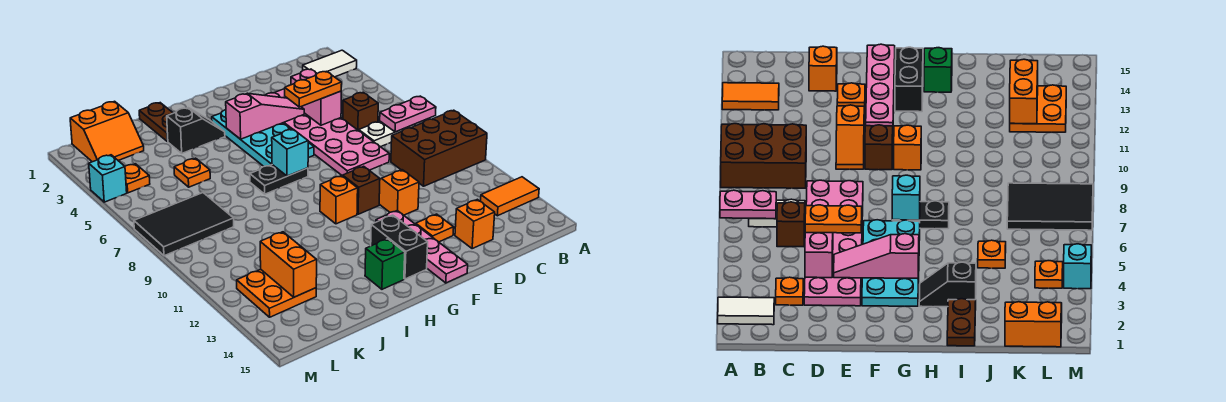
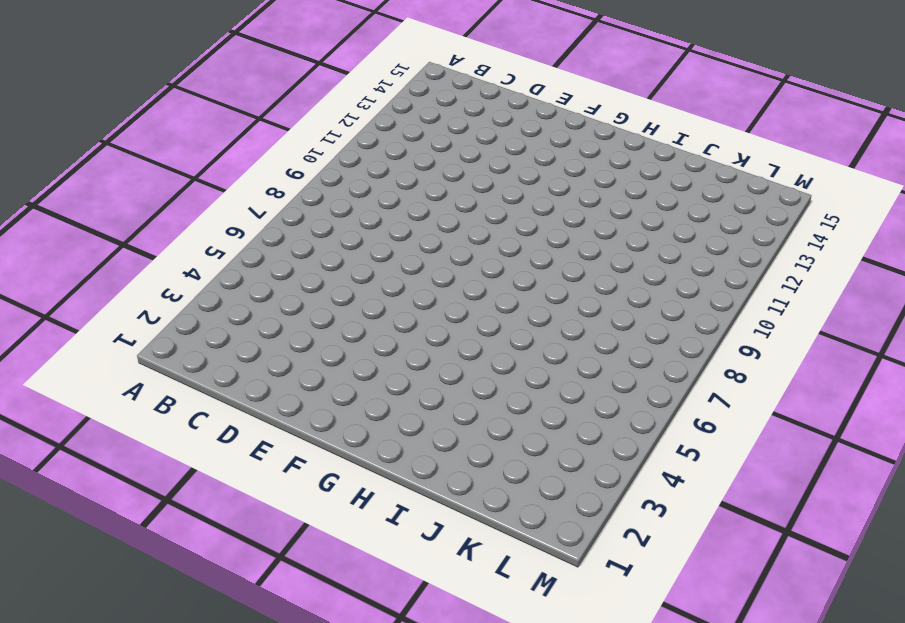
none -> white 1x2 tile [303,50,357,77]
none -> brown 2x3 brick [391,110,487,186]
none -> orange 1x2 tile [481,177,539,216]
none -> white 1x2 plate [359,121,415,147]

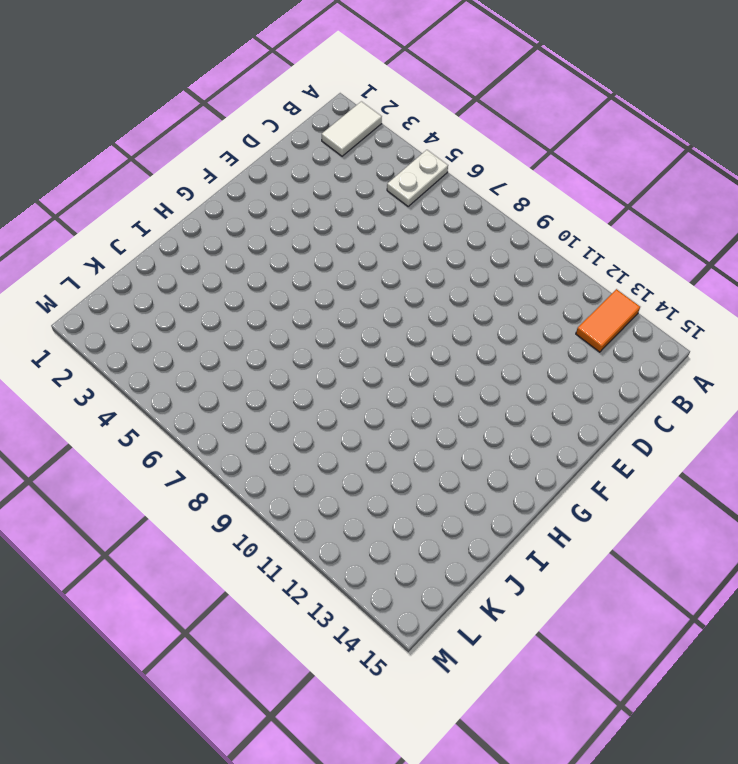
white 1x2 plate [387,150,448,206] -> white 1x2 plate moved to [359,121,415,147]
none -> brown 2x3 brick [391,110,487,186]
none -> orange 1x1 plate [776,277,803,305]
none -> brown 1x1 brick [343,93,378,131]
none -> pink 2x6 plate [265,89,389,176]

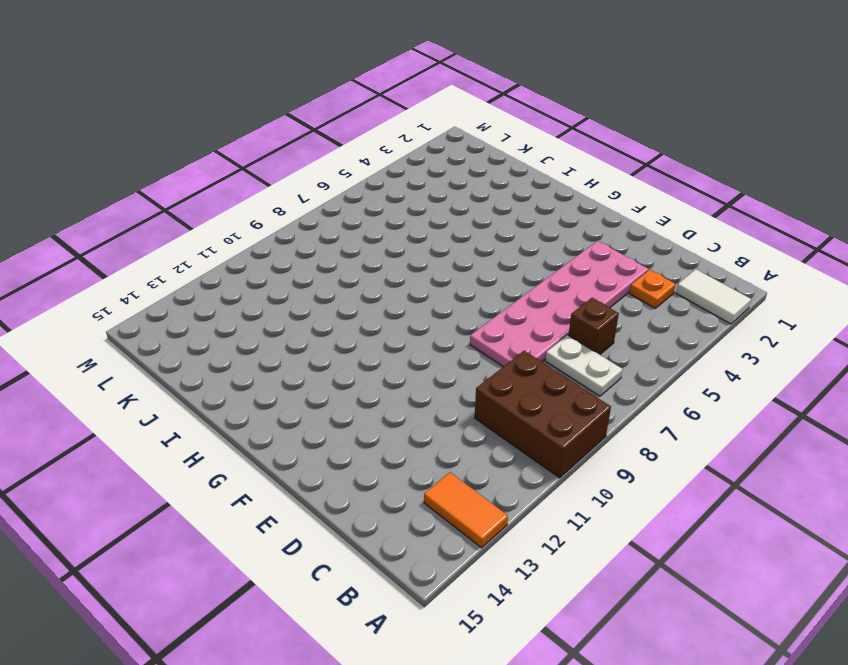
none -> orange 1x1 brick [455,199,495,248]
none -> orange 1x2 slope [379,170,419,215]
none -> orange 1x1 plate [416,214,454,242]
none -> cyan 2x4 plate [212,110,314,166]

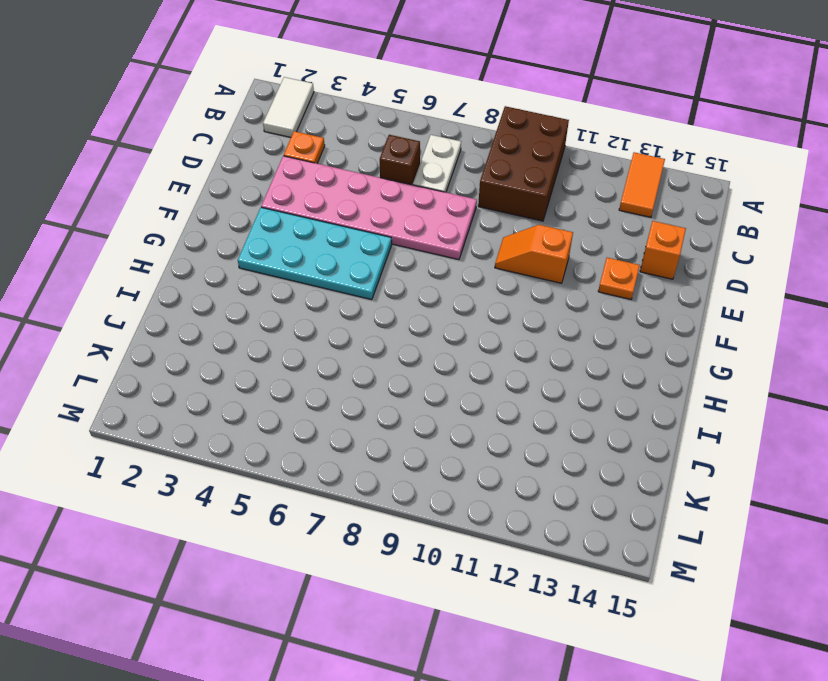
none -> brown 1x1 brick [343,166,380,214]
none -> pink 1x4 plate [376,211,468,283]
none -> black 1x2 plate [250,165,308,194]
none -> orange 1x1 brick [320,176,358,224]

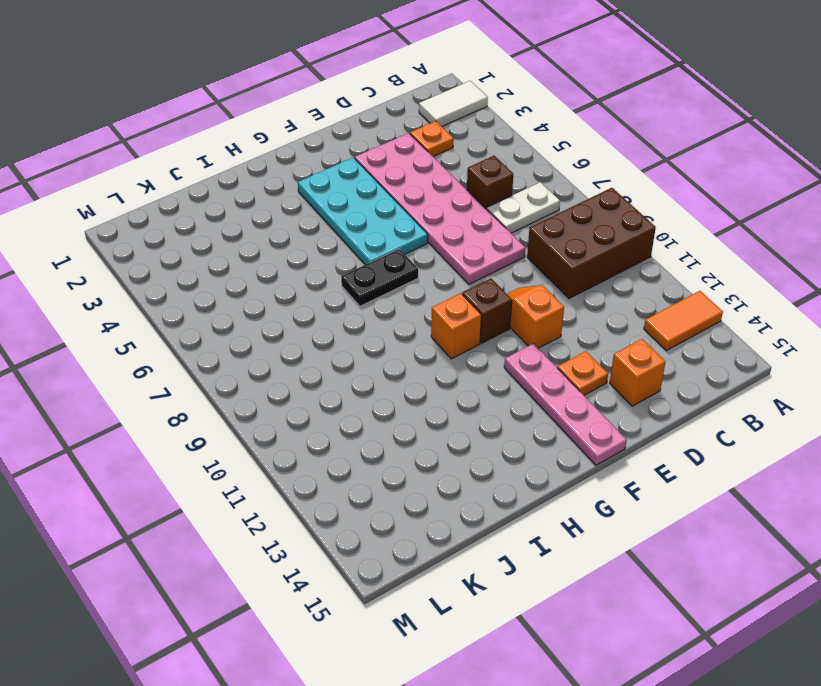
none -> black 1x2 brick [371,215,428,279]
none -> black 1x2 slope [167,108,225,153]
none -> green 1x1 brick [365,239,405,289]
none -> brown 1x2 plate [139,103,173,141]

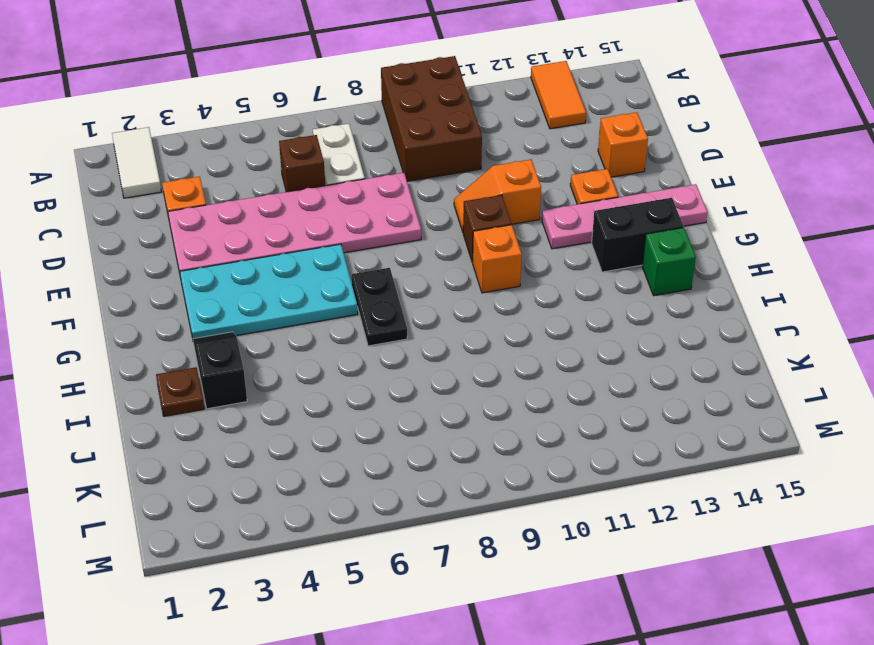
brown 1x1 plate [156,367,204,416] -> brown 1x2 plate [139,103,173,141]
none -> orange 1x1 plate [174,158,210,187]
none -> orange 2x2 slope [70,101,144,162]
none -> black 2x3 tile [134,193,234,256]
none -> orange 2x2 plate [237,269,316,317]

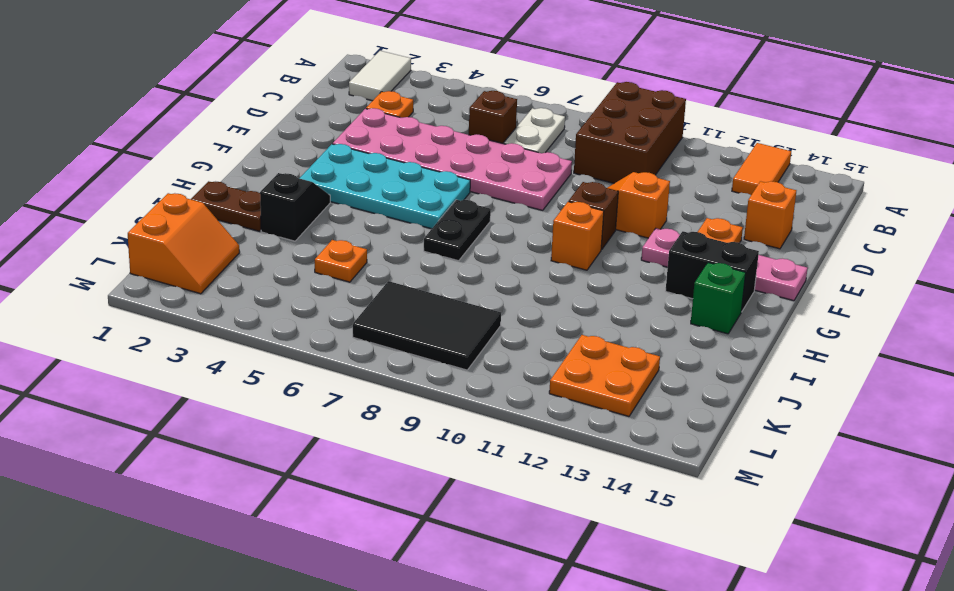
black 2x3 tile [353,281,501,370] -> black 2x3 tile turned to [134,193,234,256]
none -> orange 1x1 plate [125,164,150,193]
none -> cyan 1x1 brick [89,155,127,202]
none -> pink 1x2 plate [380,96,436,132]
none -> pink 1x2 brick [291,69,341,125]

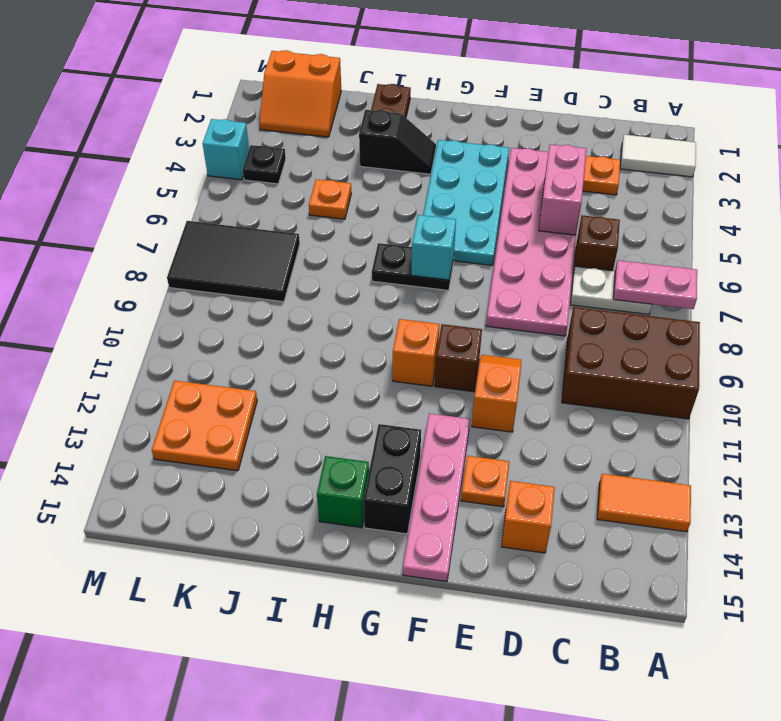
black 1x1 plate [243,145,286,184] -> orange 1x1 plate [125,164,150,193]
none -> pink 1x3 slope [226,93,304,139]
none -> orange 1x2 brick [260,232,317,297]
none -> orange 1x2 plate [285,71,342,107]

